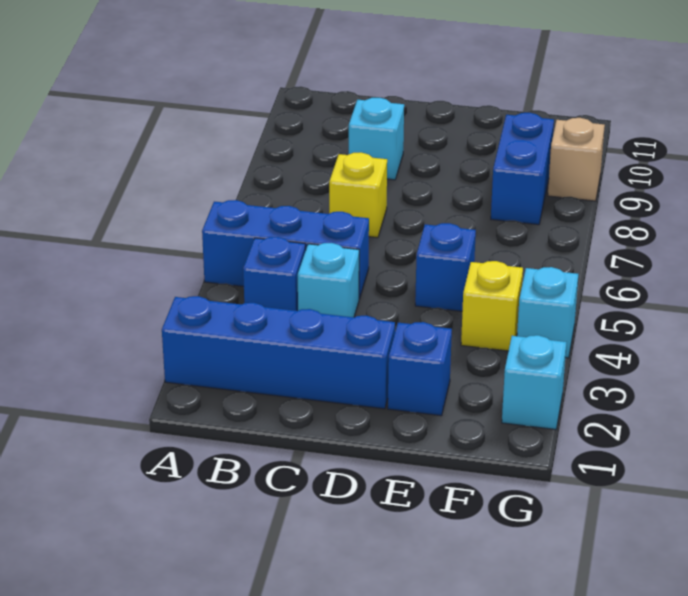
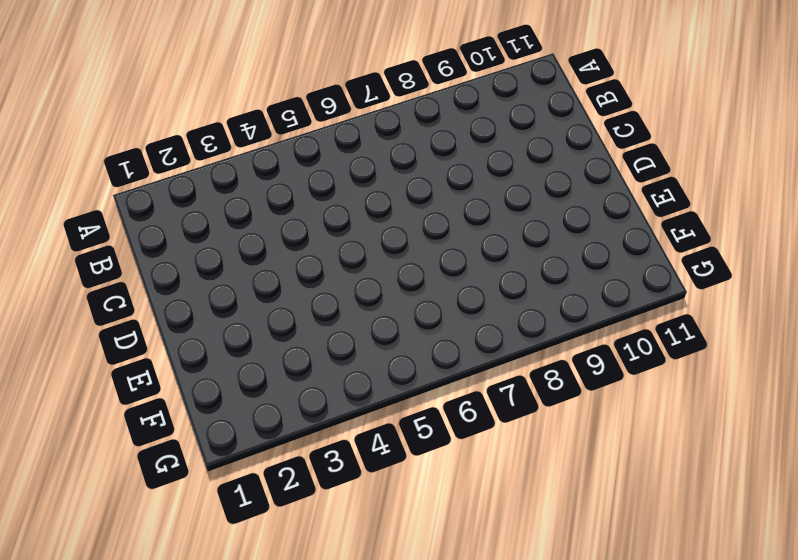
none -> blue 1x4 brick [162,296,395,409]
none -> blue 1x3 brick [202,200,369,299]
none -> blue 1x1 brick [243,237,306,311]

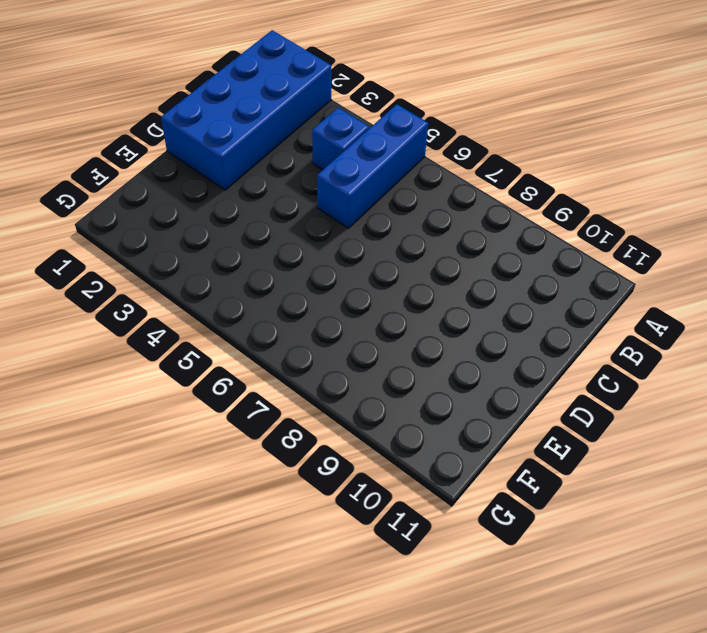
blue 2x4 brick [161,30,331,190] -> blue 1x4 brick [162,296,395,409]
none -> cyan 1x1 brick [298,243,359,317]
none -> yellow 1x1 brick [329,152,387,238]
none -> cyan 1x1 brick [349,98,404,180]

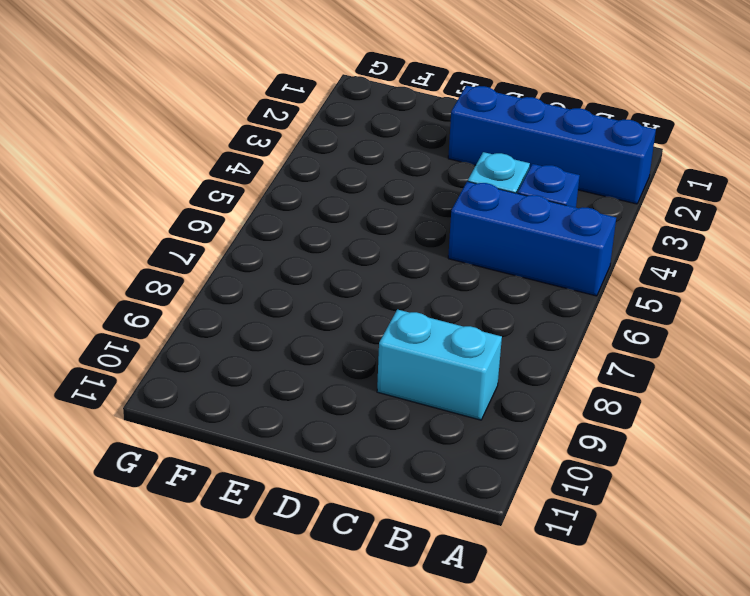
cyan 1x2 brick [377,309,502,420] -> cyan 1x1 brick [349,98,404,180]
none -> yellow 1x1 brick [329,152,387,238]
none -> blue 1x1 brick [388,322,452,416]
none -> blue 1x1 brick [415,223,476,311]

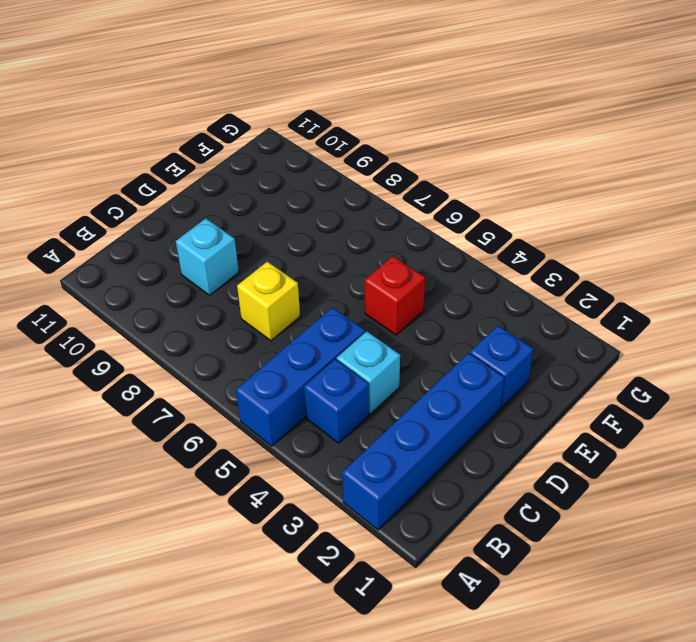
red 1x1 brick [365,256,425,335] -> blue 1x1 brick [415,223,476,311]
none -> yellow 1x1 brick [461,261,523,351]
none -> blue 1x2 brick [491,113,554,225]
none -> cyan 1x1 brick [502,335,567,430]

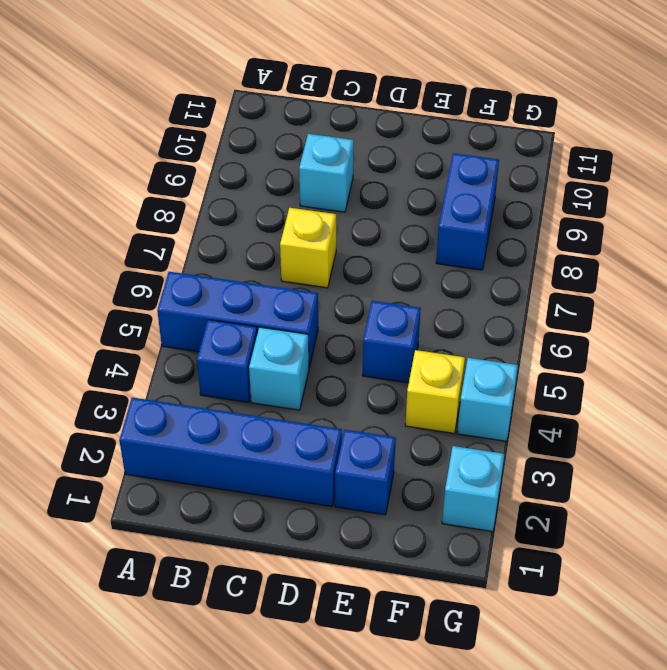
none -> tan 1x1 brick [548,118,605,201]

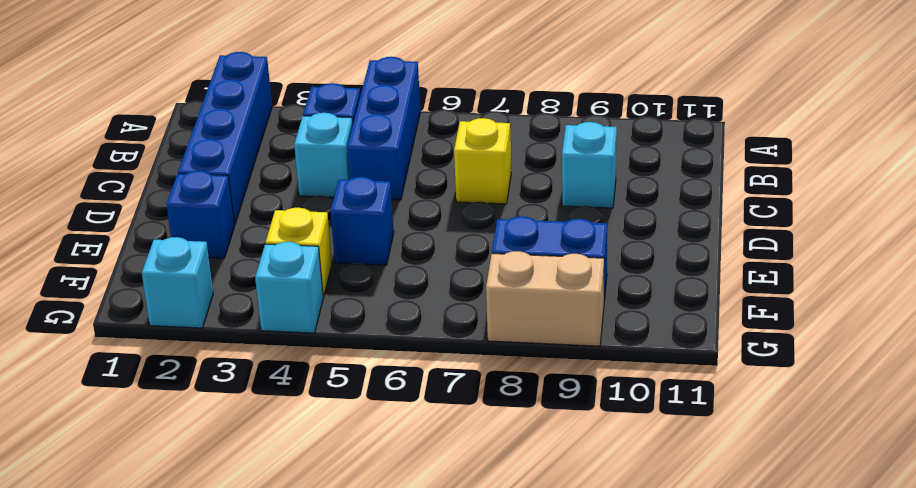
tan 1x2 brick [486,251,604,346] -> tan 1x1 brick [548,118,605,201]

